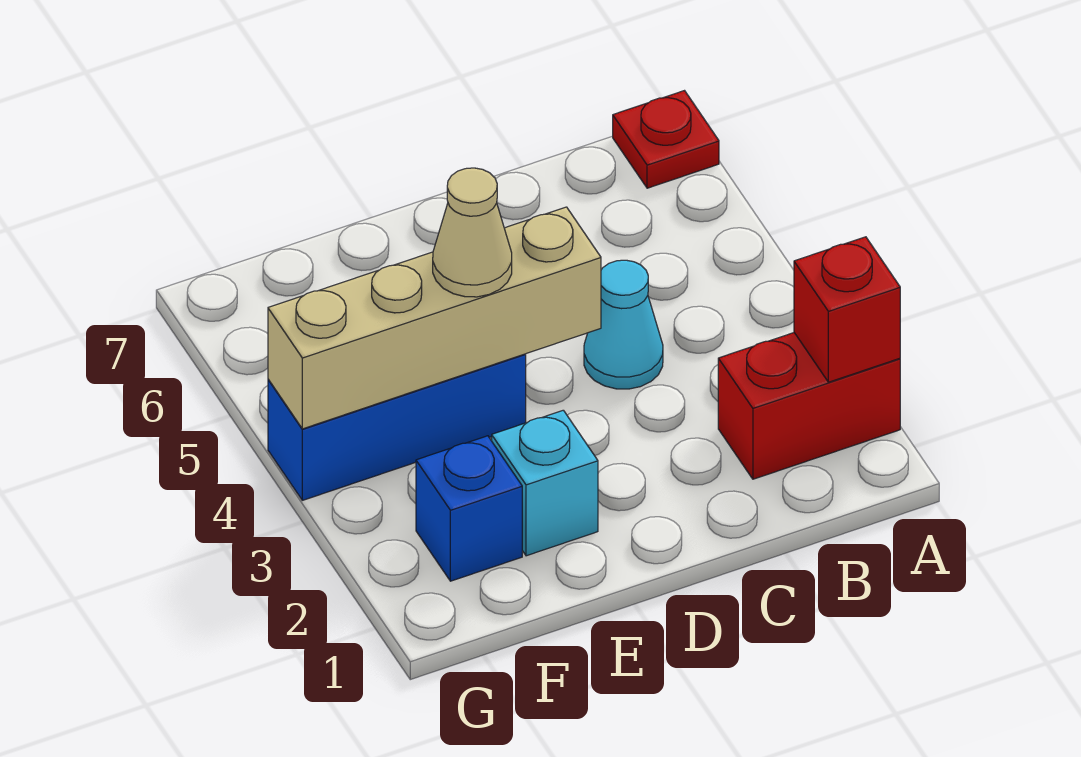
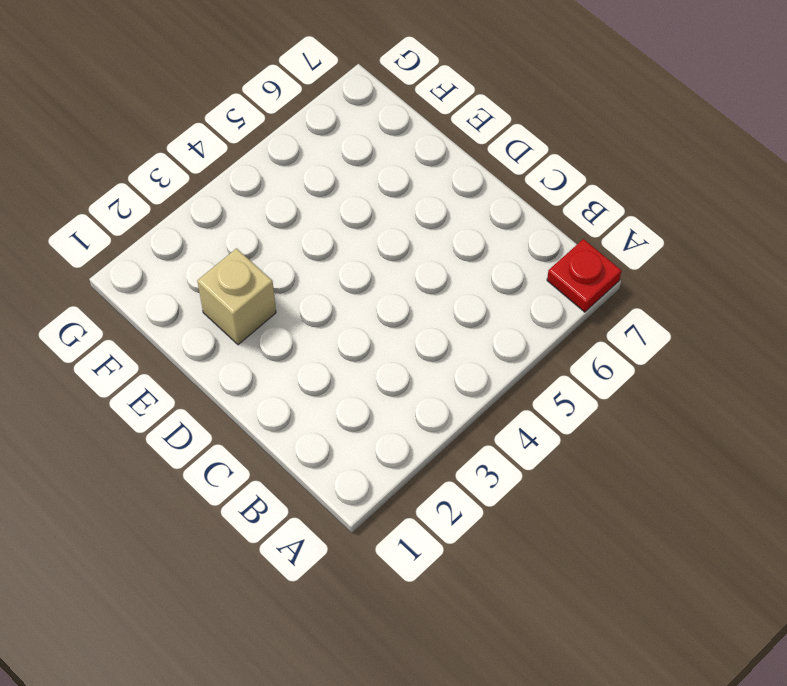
tan 1x1 brick [197,248,276,345] -> cyan 1x1 brick [492,410,598,556]
none -> red 1x2 brick [718,333,900,479]
none -> cyan 1x1 cone [584,260,663,389]

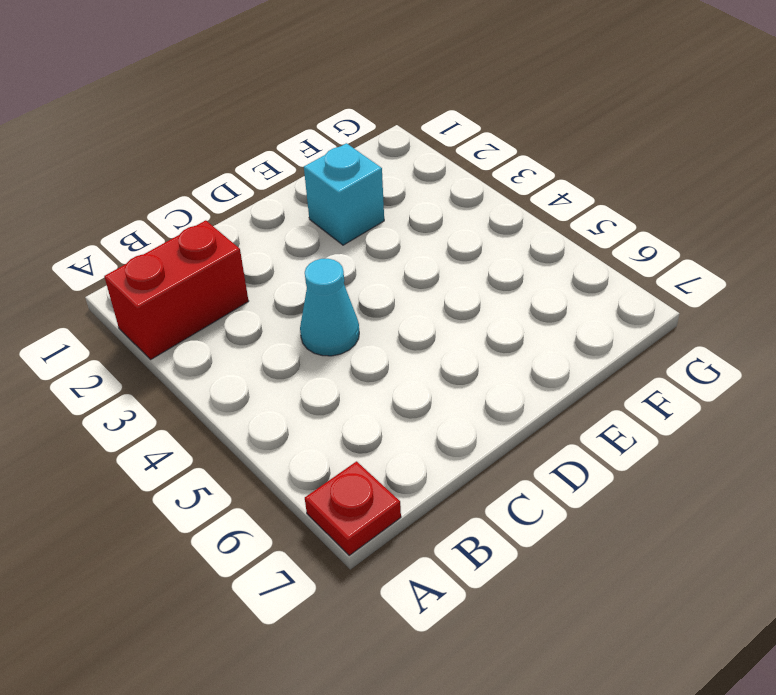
none -> blue 1x3 brick [268,354,526,500]
none -> blue 1x1 brick [416,436,522,581]

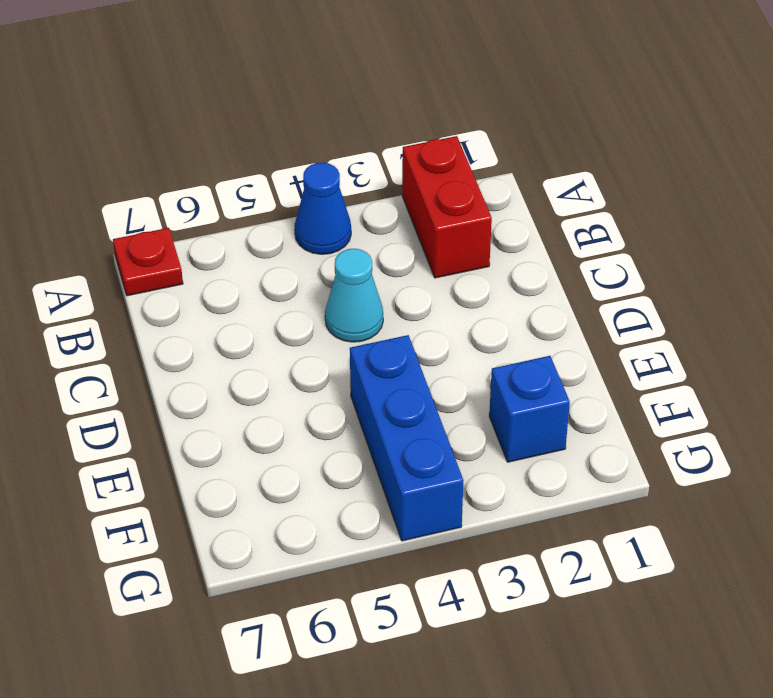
blue 1x1 cone [295,163,351,254] -> none
none -> cyan 1x1 brick [492,410,598,556]
none -> red 1x1 brick [794,237,900,382]

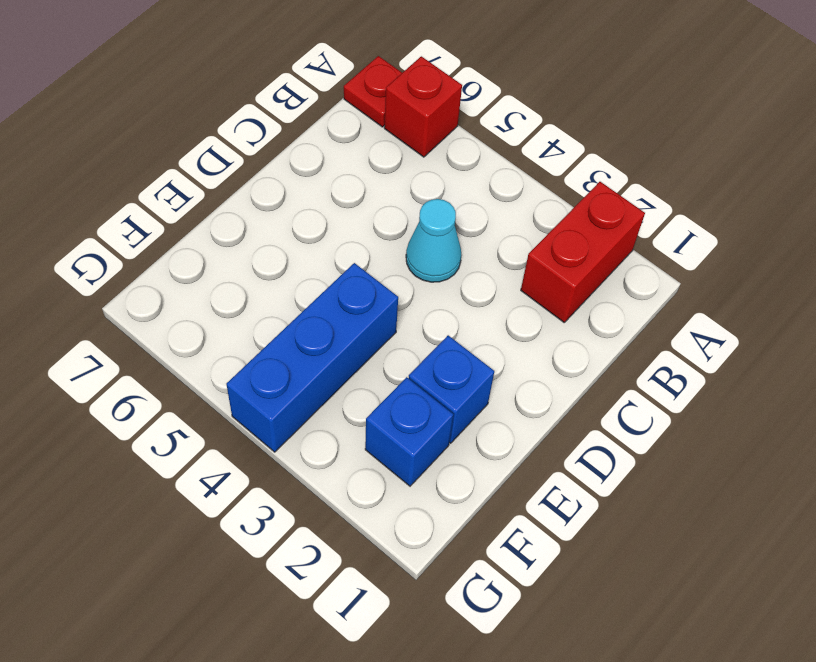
red 1x1 brick [384,56,462,157] -> red 1x1 brick moved to [794,237,900,382]
blue 1x1 brick [409,335,494,443] -> cyan 1x1 brick [492,410,598,556]
none -> tan 1x4 brick [268,207,601,429]
none -> tan 1x1 cone [433,168,512,297]

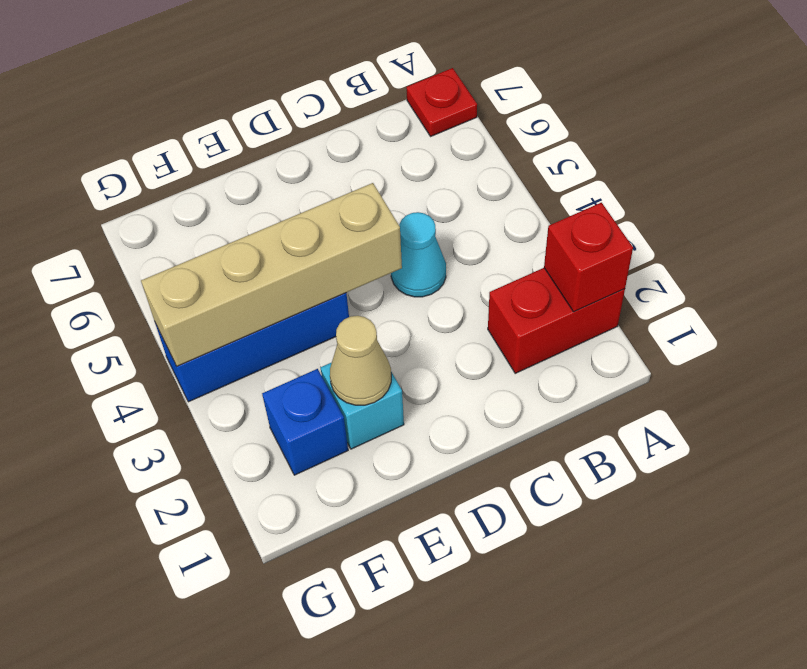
tan 1x1 cone [330,316,391,405] -> tan 1x1 cone moved to [433,168,512,297]

